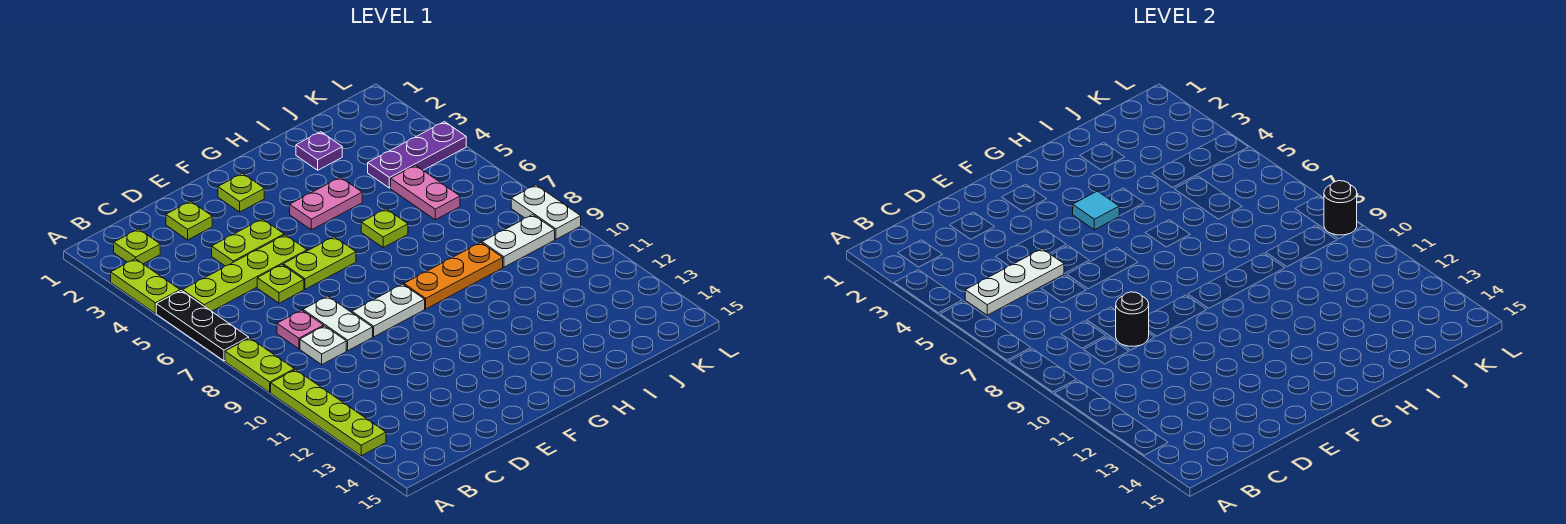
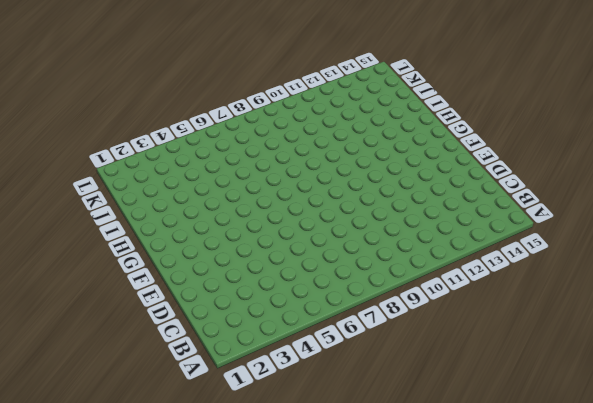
none -> lime 1x2 plate [111,259,180,313]
none -> black 1x3 plate [156,291,249,361]
none -> lime 1x2 plate [225,338,294,392]

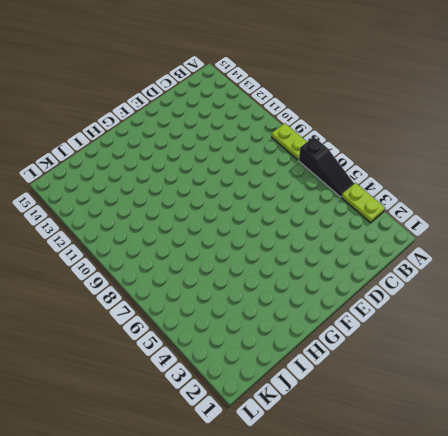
black 1x3 slope [299,137,354,197] -> black 1x3 plate [156,291,249,361]
none -> lime 1x4 plate [271,370,386,456]
none -> lime 1x1 plate [114,229,160,264]
none -> lime 1x4 plate [182,235,307,311]

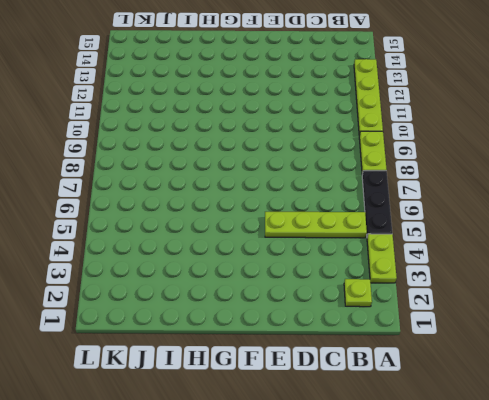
none -> pink 1x1 plate [277,310,324,349]
none -> white 1x1 plate [300,326,346,364]
none -> lime 1x1 plate [166,201,212,240]

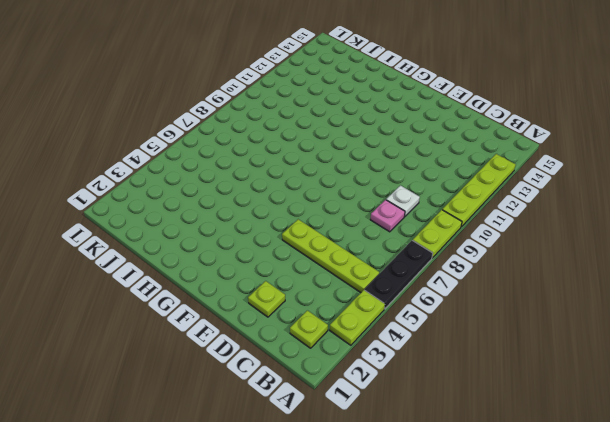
none -> lime 1x2 plate [212,219,284,266]
none -> lime 1x1 plate [257,265,304,303]
none -> white 1x2 plate [303,296,373,351]

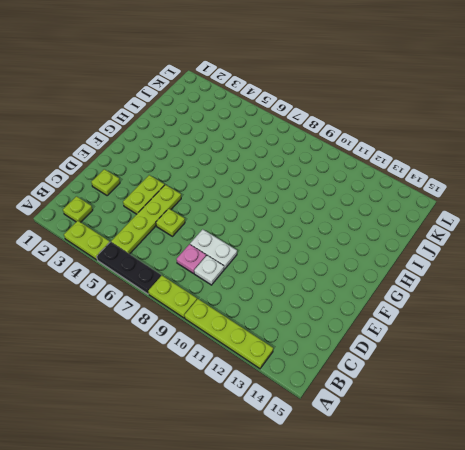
none -> lime 1x2 plate [283,237,356,289]
none -> white 1x2 plate [352,284,425,337]
none -> lime 1x1 plate [218,173,264,212]

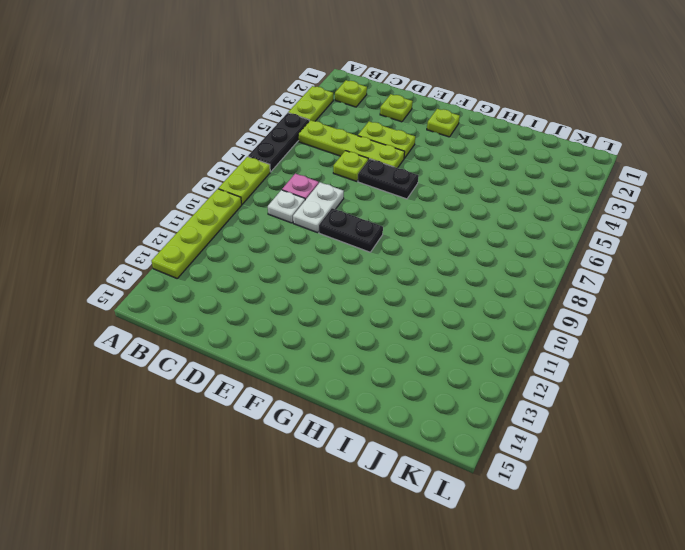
black 1x2 plate [358,159,419,199] -> lime 1x2 plate [283,237,356,289]
black 1x2 plate [319,208,383,252] -> white 1x2 plate [352,284,425,337]
none -> pink 1x2 plate [290,177,362,230]
none -> orange 1x3 plate [404,243,503,309]
none -> lime 1x1 plate [361,209,408,247]

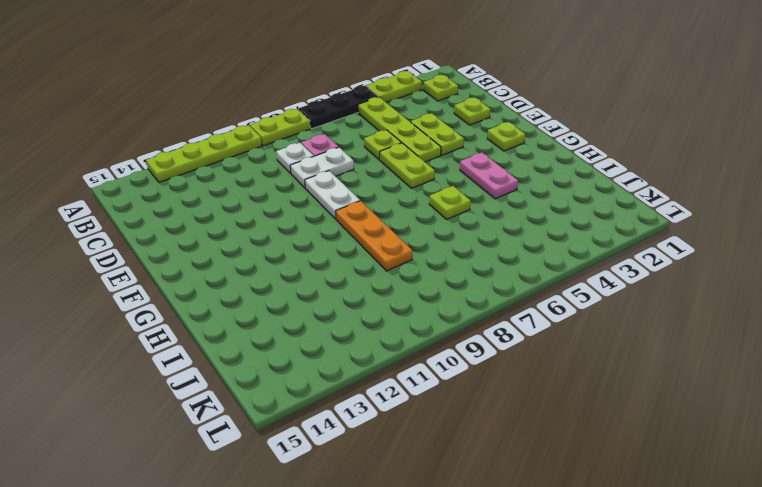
none -> purple 1x1 plate [296,132,342,170]
none -> purple 1x3 plate [368,122,466,188]
none -> pink 1x2 plate [391,165,460,220]

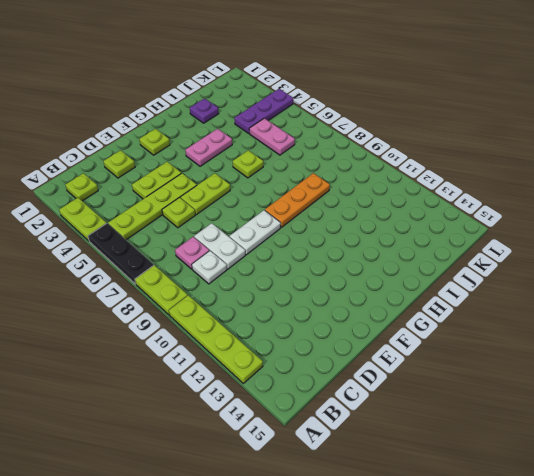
none -> white 1x2 plate [482,215,555,267]
none -> white 1x2 plate [511,185,581,239]
none -> white 1x3 plate [965,249,1064,315]

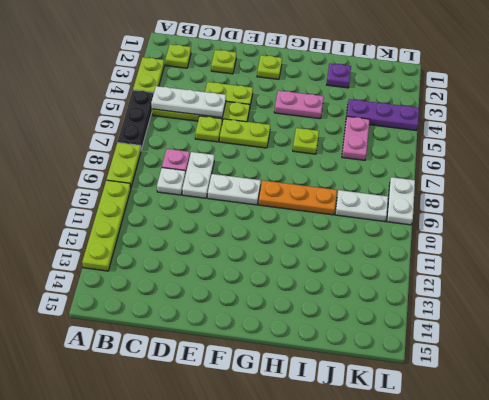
none -> black 1x1 round brick [1115,292,1149,346]
none -> cyan 1x1 tile [1073,191,1119,230]
none -> black 1x1 round brick [1324,181,1357,235]

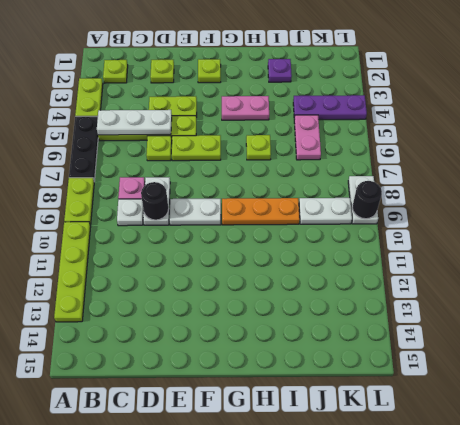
none -> cyan 1x1 tile [1073,191,1119,230]

